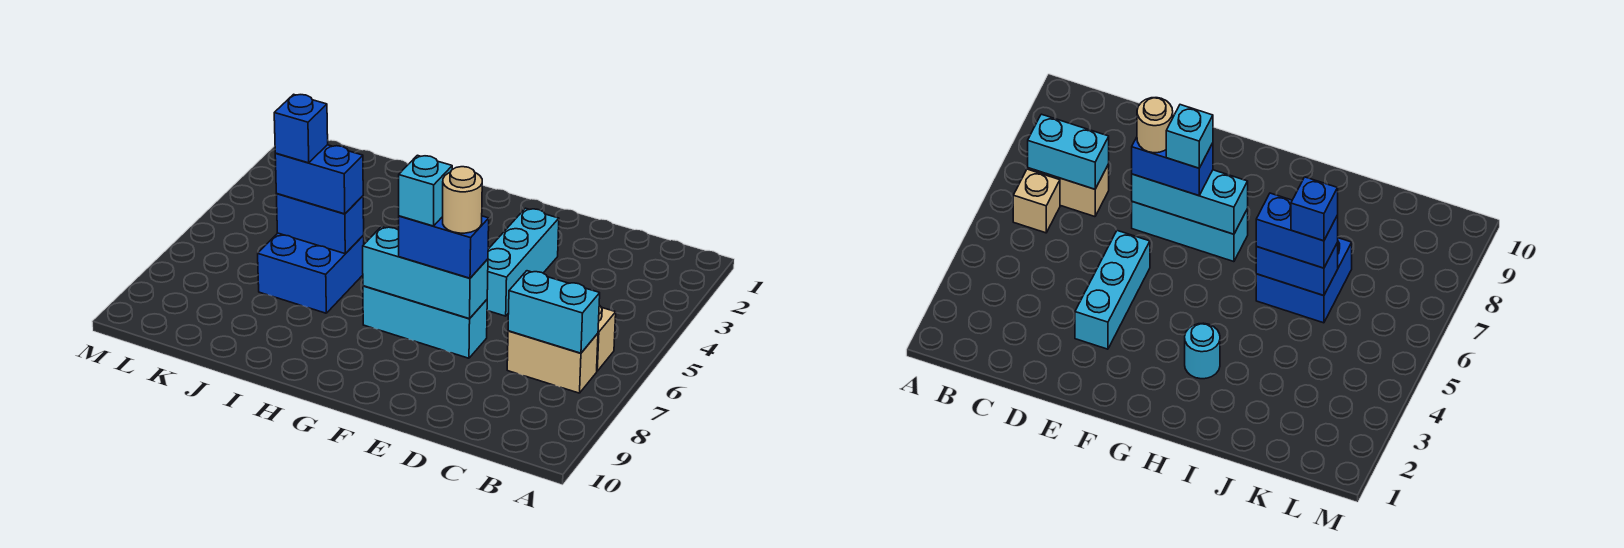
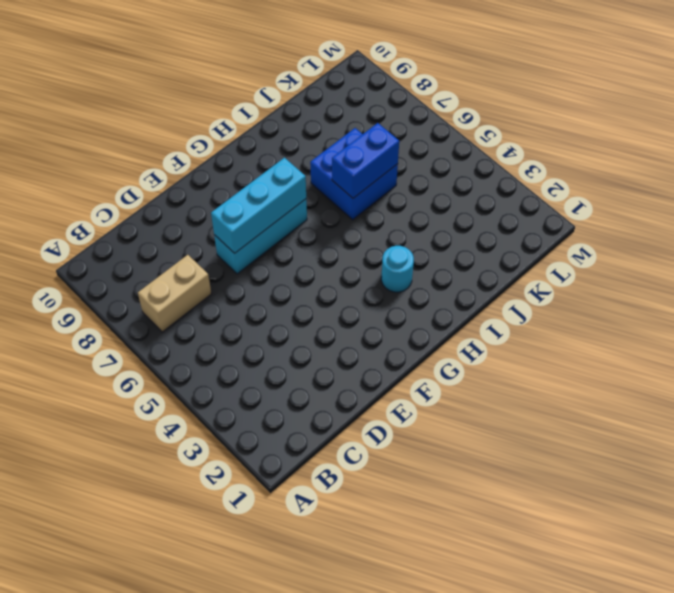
none -> tan 1x1 brick [597,305,616,371]
none -> cyan 1x3 brick [487,208,559,316]
none -> cyan 1x2 brick [508,271,600,353]

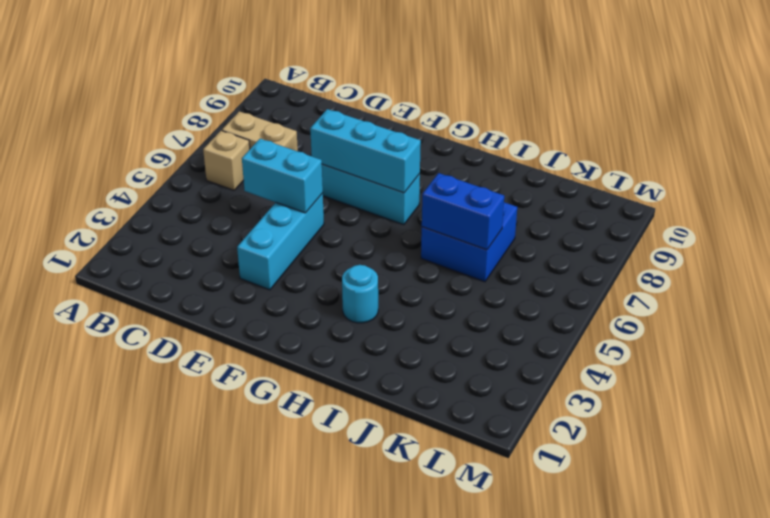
cyan 1x2 brick [242,139,323,213] -> cyan 1x2 brick moved to [508,271,600,353]
none -> blue 1x2 brick [399,216,489,278]
none -> blue 1x2 brick [275,145,363,214]
none -> tan 1x1 round brick [443,167,482,233]

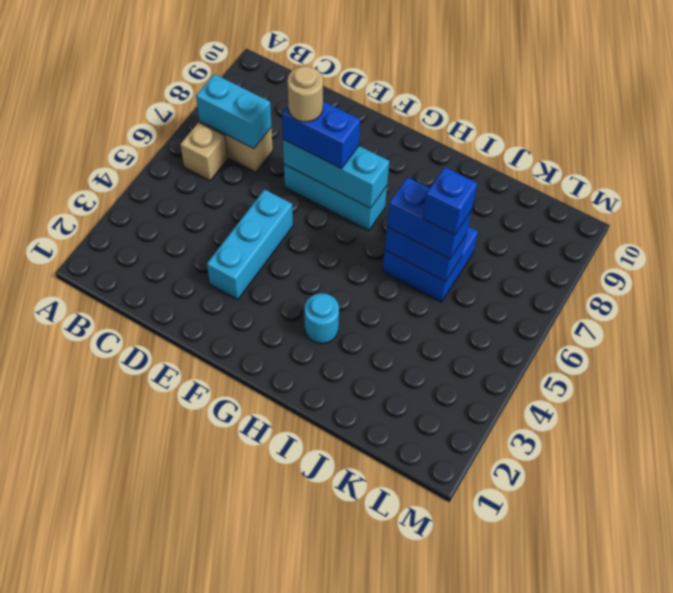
none -> cyan 1x1 brick [399,155,452,226]

